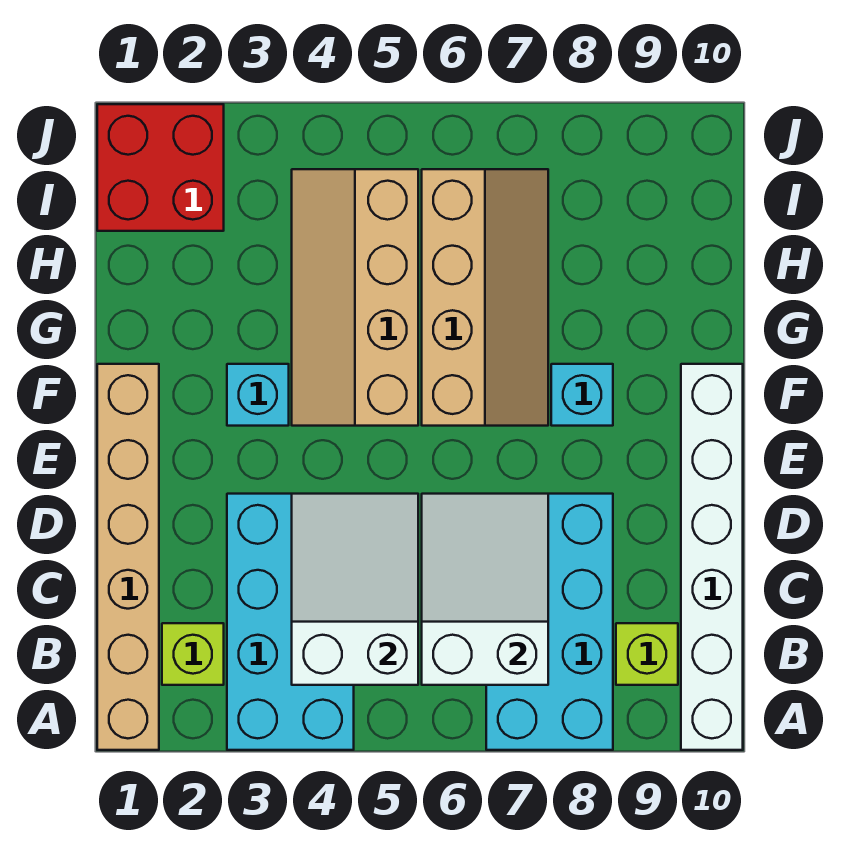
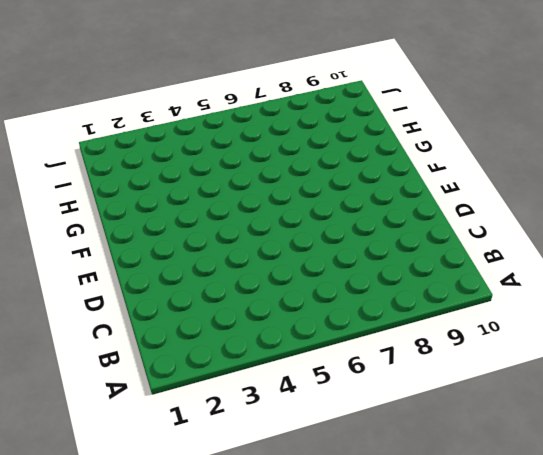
none -> tan 1x6 brick [97,364,159,750]
none -> cyan 2x4 brick [227,494,354,750]
none -> cyan 2x4 brick [486,494,613,750]

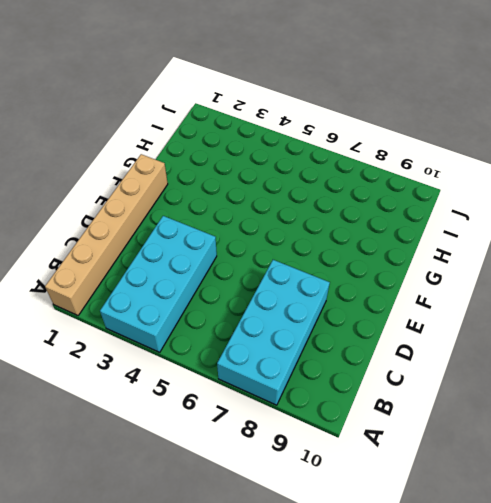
none -> white 1x6 brick [681,364,743,750]
none -> lime 1x1 brick [162,623,224,685]
none -> lime 1x1 brick [616,623,678,685]

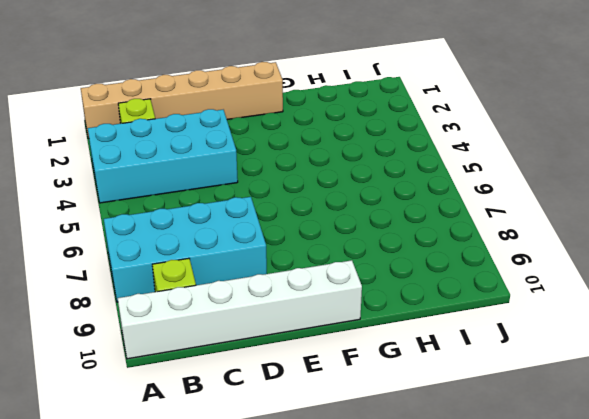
none -> cyan 1x1 brick [227,364,289,426]
none -> tan 2x4 slope [292,169,418,426]
none -> tan 2x4 slope [422,169,548,426]

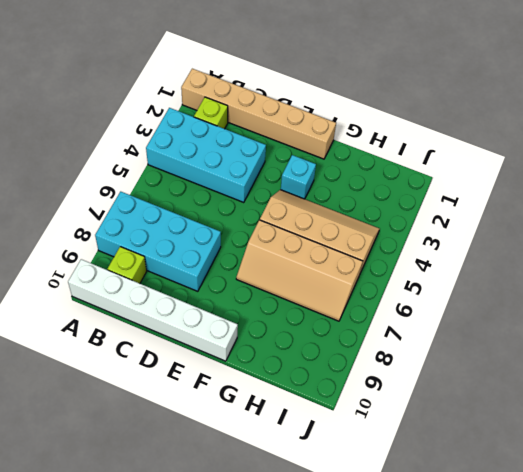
none -> cyan 1x1 brick [551,364,613,426]
none -> red 2x2 brick [97,104,224,231]
none -> white 2x3 slope [292,494,418,685]

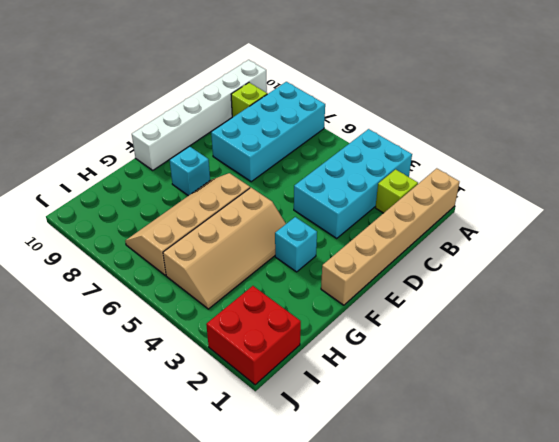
none -> white 2x3 slope [292,494,418,685]
none -> white 2x3 slope [422,494,548,685]

